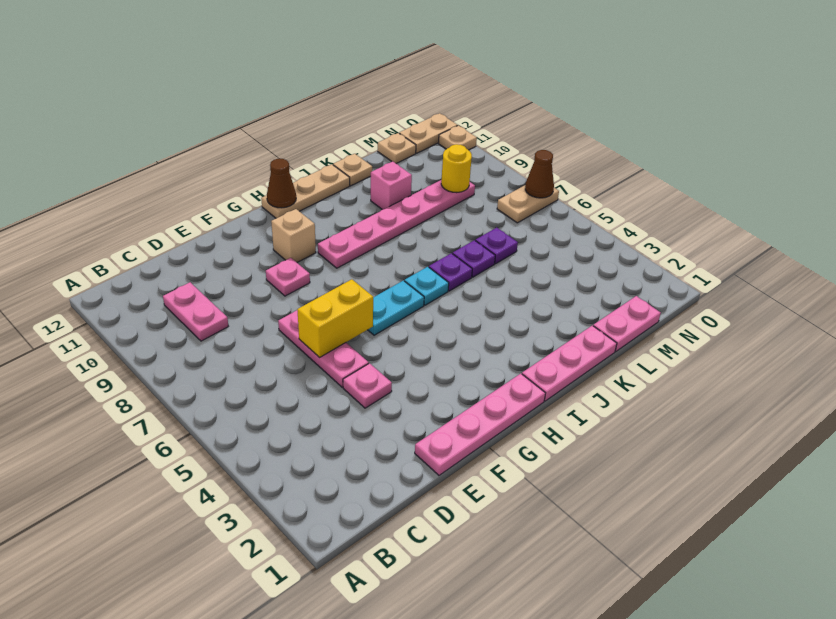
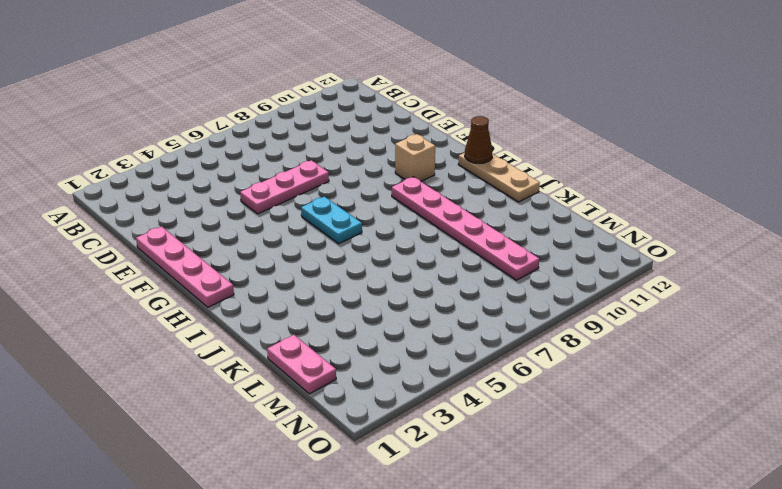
none -> pink 1x2 plate [163,282,228,341]
none -> pink 1x1 plate [343,363,392,408]
none -> pink 1x1 plate [266,258,310,296]

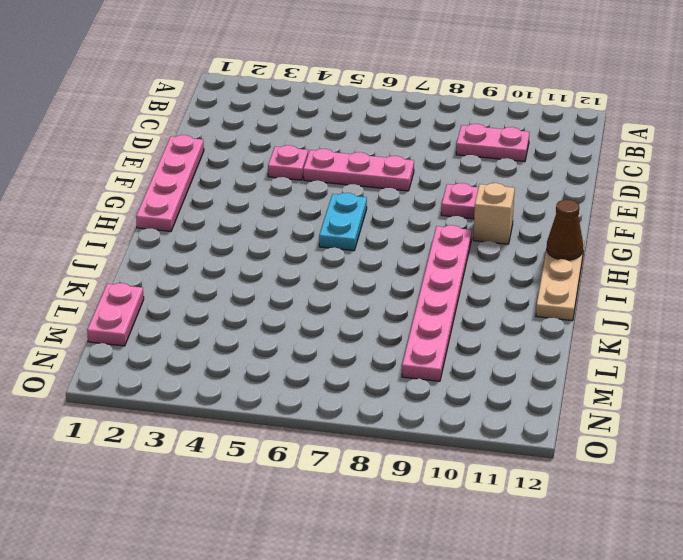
none -> pink 1x3 plate [522,325,617,401]
none -> cyan 1x1 plate [404,267,449,305]
none -> purple 1x1 plate [429,253,472,291]

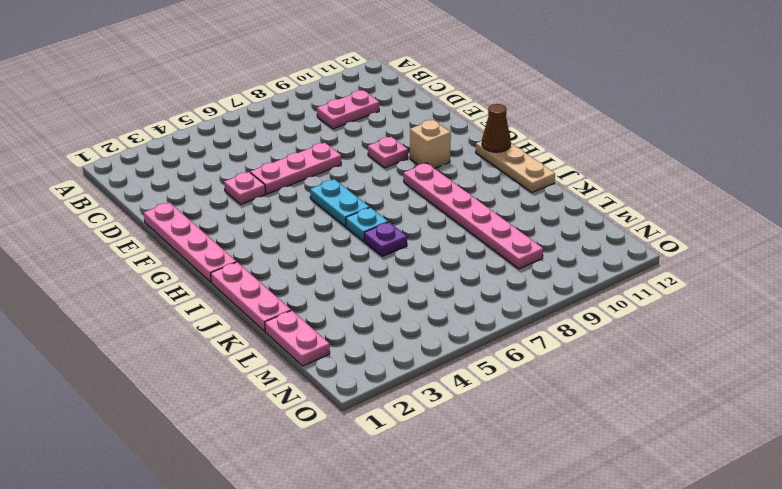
none -> purple 1x1 plate [452,240,495,277]
none -> pink 1x1 brick [371,161,412,210]
none -> tan 1x1 plate [333,154,372,186]

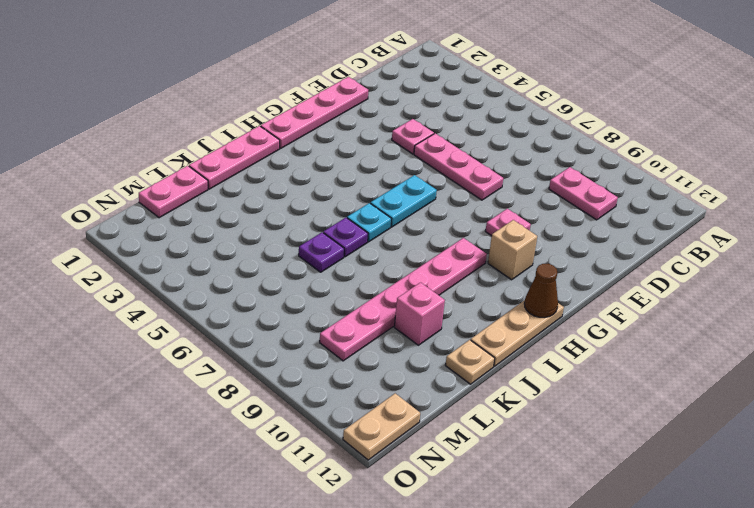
none -> purple 1x1 plate [475,228,518,264]
none -> tan 1x1 plate [378,133,416,163]
none -> tan 1x2 plate [497,185,559,223]

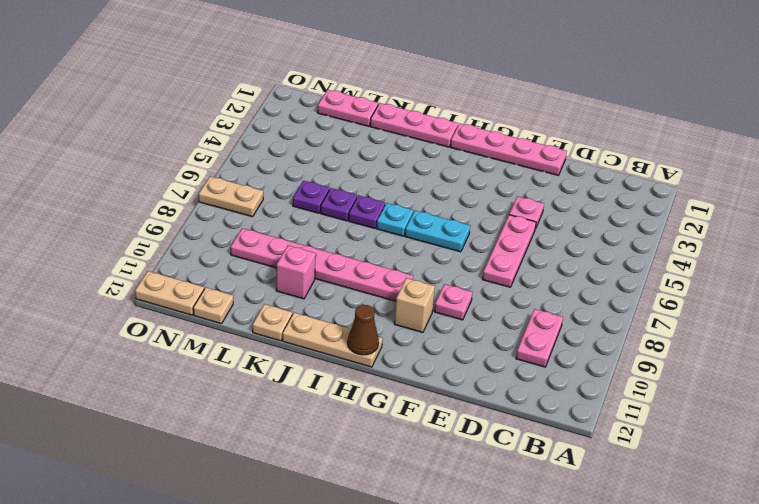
none -> tan 1x1 plate [438,125,477,150]
none -> yellow 1x2 brick [297,279,373,358]
none -> yellow 1x1 round brick [441,144,472,193]

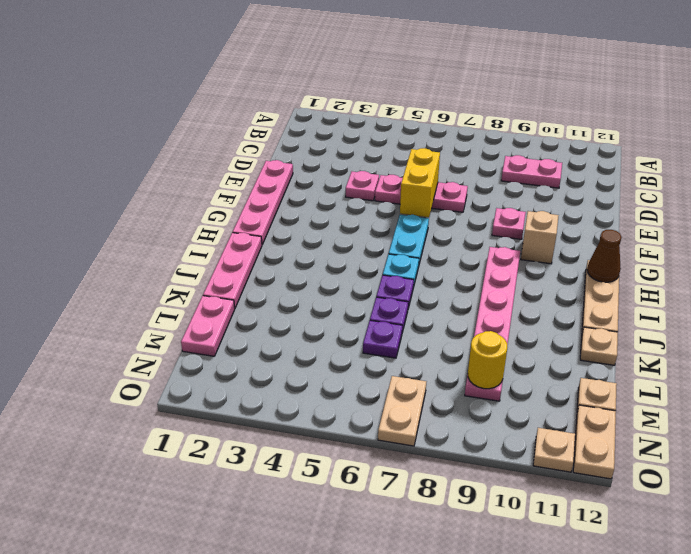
none -> pink 1x1 brick [371,161,412,210]
none -> brown 1x1 cone [525,150,554,198]

